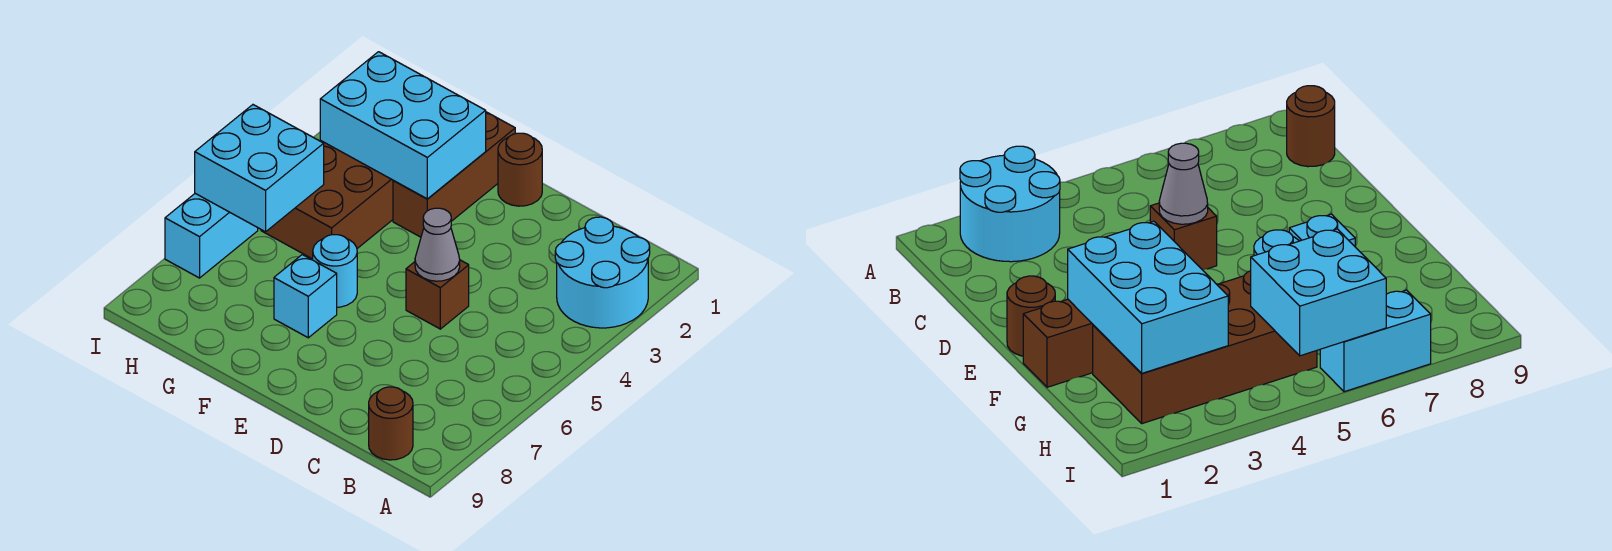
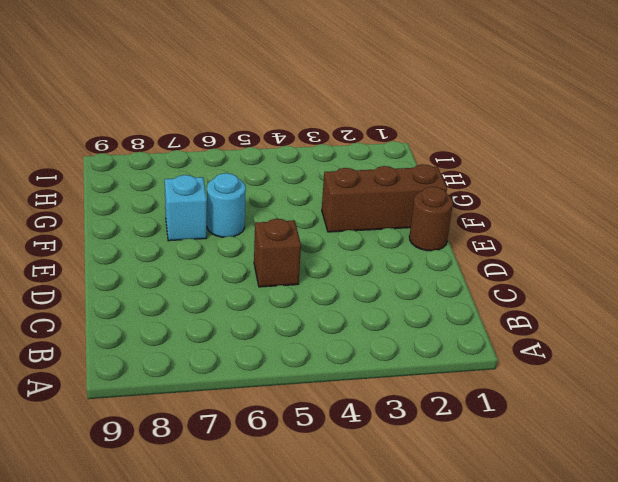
none -> cyan 2x2 round brick [555,217,650,328]
none -> brown 1x1 round brick [369,387,413,460]
none -> brown 2x4 brick [261,141,393,259]

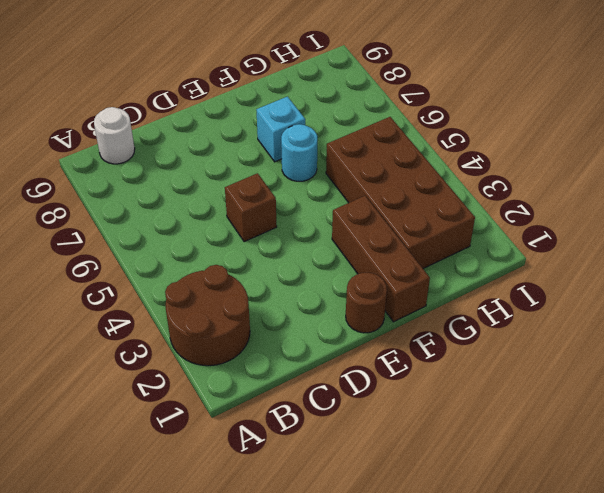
brown 2x2 round brick [165,265,250,366] -> cyan 2x2 round brick [555,217,650,328]
white 1x1 round brick [94,107,135,164] -> brown 1x1 round brick [369,387,413,460]
none -> cyan 1x2 brick [165,194,258,278]
none -> grey 1x1 cone [415,208,460,281]
none -> cyan 2x3 brick [320,52,486,199]

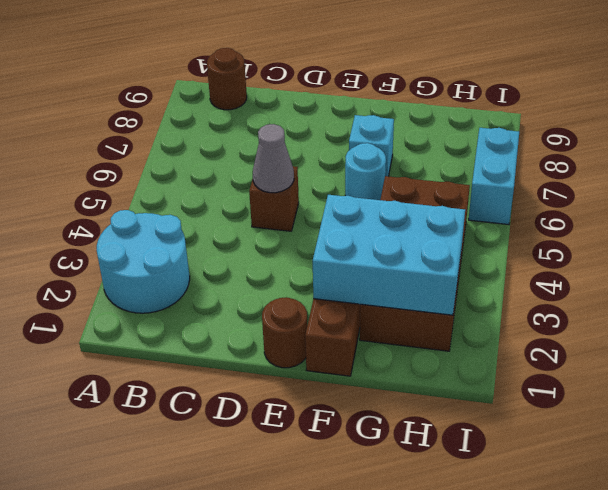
none -> cyan 2x2 brick [195,105,324,232]

